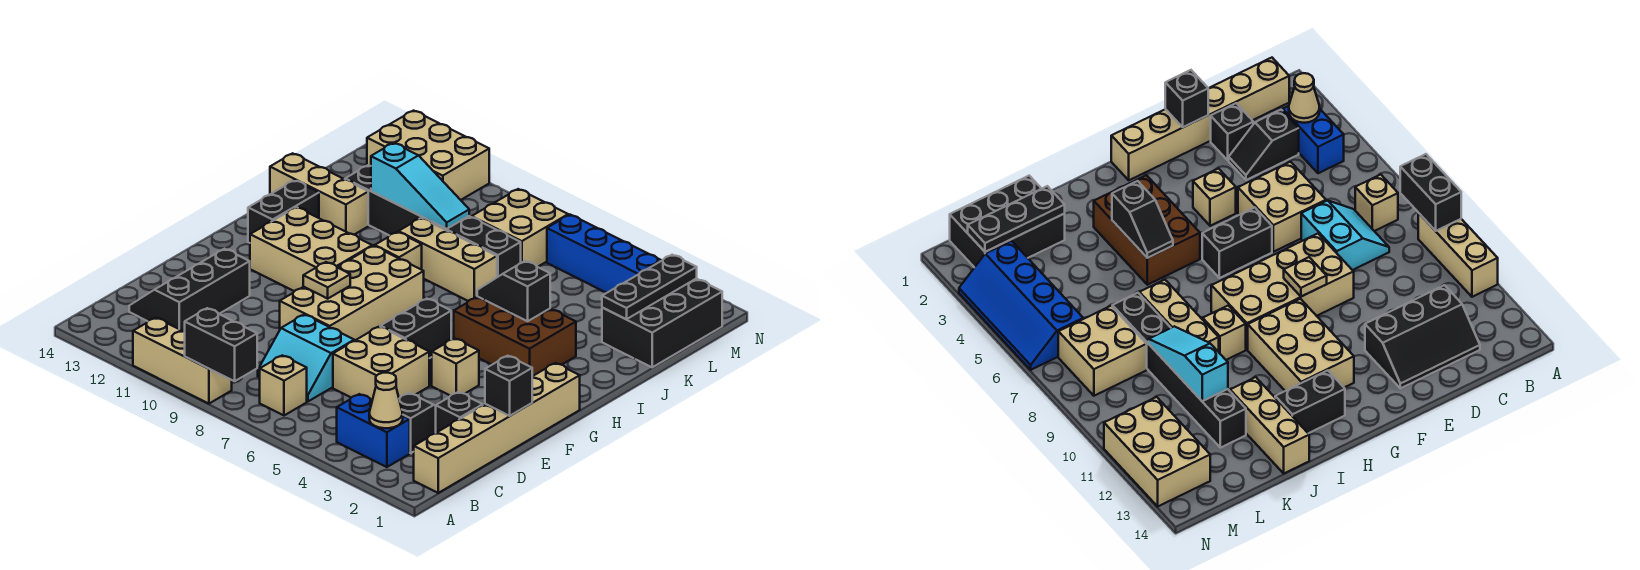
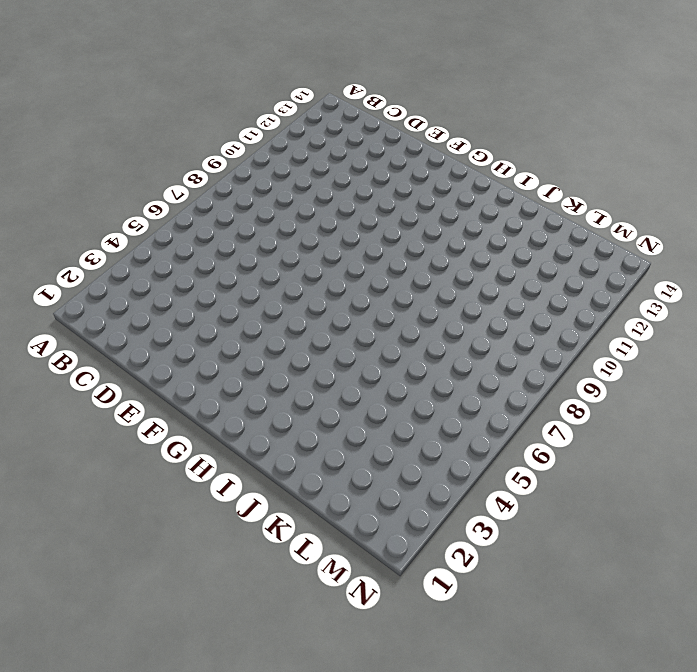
none -> tan 1x3 brick [133,318,232,404]
none -> tan 1x6 brick [414,363,580,493]
none -> blue 1x2 brick [337,394,410,467]
none -> tan 1x1 brick [260,355,307,416]

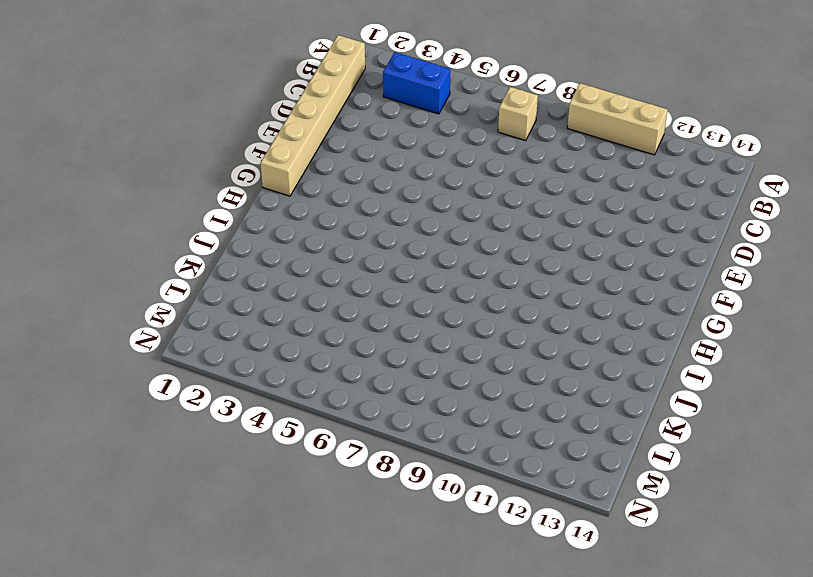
none -> black 1x2 slope [399,393,436,453]
none -> cyan 2x2 slope [258,315,354,402]
none -> black 2x3 slope [129,249,250,331]
none -> black 1x1 brick [436,392,483,433]

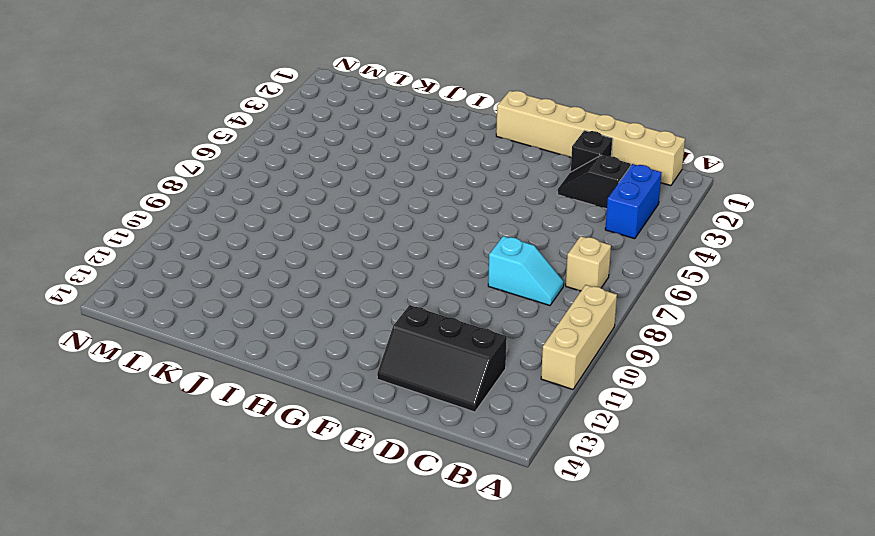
cyan 1x2 slope [488,236,564,306] -> cyan 2x2 slope [258,315,354,402]
none -> tan 2x2 brick [333,326,429,400]
none -> tan 2x4 brick [280,246,424,341]
none -> tan 1x1 brick [432,338,479,396]
none -> black 1x2 brick [380,299,451,358]

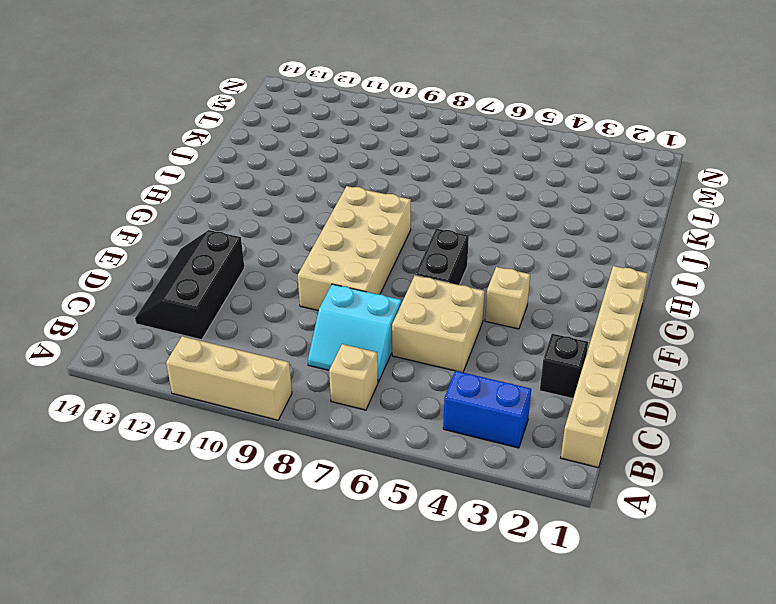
none -> black 1x2 slope [399,393,436,453]
none -> tan 2x3 brick [250,207,372,291]
none -> brown 2x3 brick [454,297,576,376]
none -> black 1x2 brick [248,180,319,243]

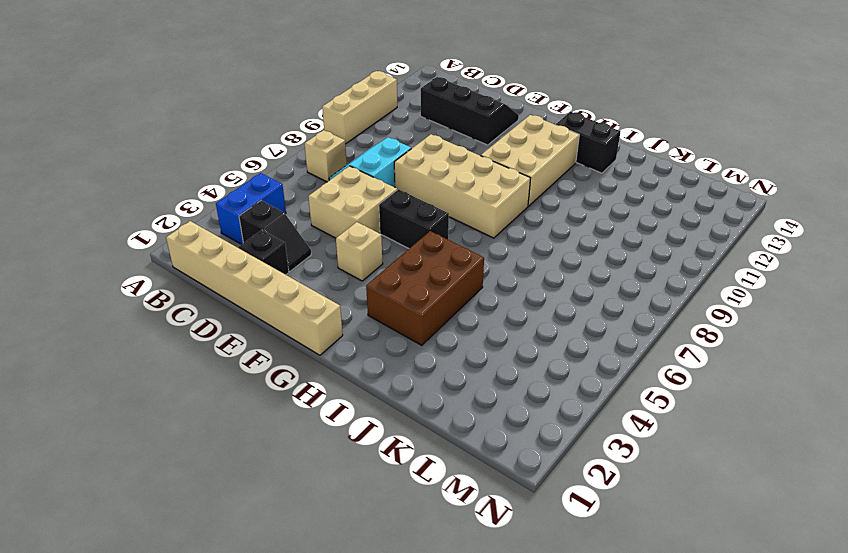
none -> tan 1x1 brick [375,232,422,270]
none -> tan 1x3 brick [398,218,497,301]
none -> tan 1x3 brick [270,153,368,235]
none -> black 2x3 brick [602,279,722,367]

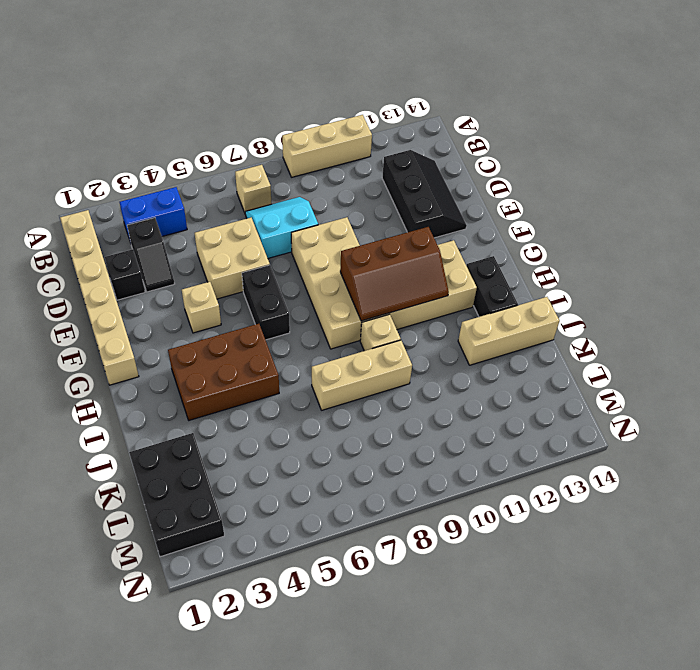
brown 2x3 slope [340,227,449,321] -> none
none -> black 1x6 brick [345,165,521,277]
none -> tan 2x2 brick [472,189,568,267]
none -> blue 2x4 slope [547,215,662,293]
none -> tan 2x3 brick [367,111,489,200]

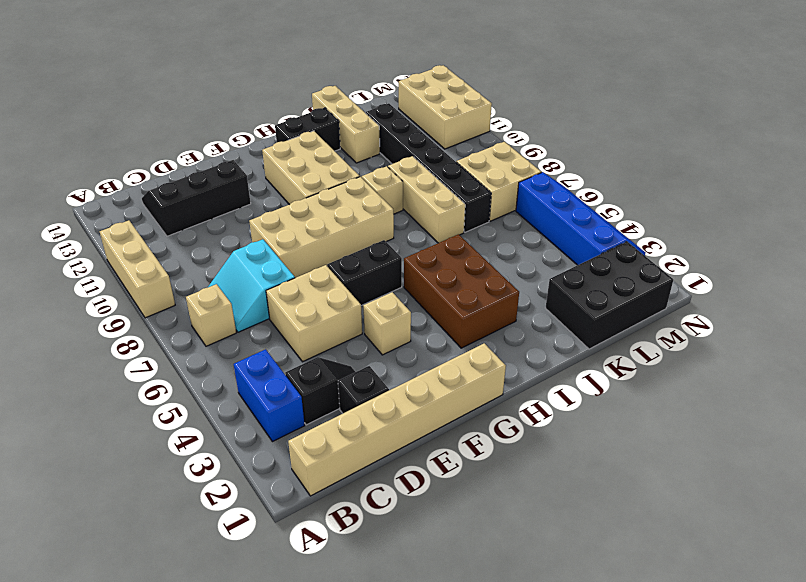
none -> black 1x2 brick [185,308,257,381]
none -> tan 1x1 cone [369,373,403,428]
none -> black 1x1 brick [485,356,532,416]
none -> tan 1x1 plate [303,262,350,299]

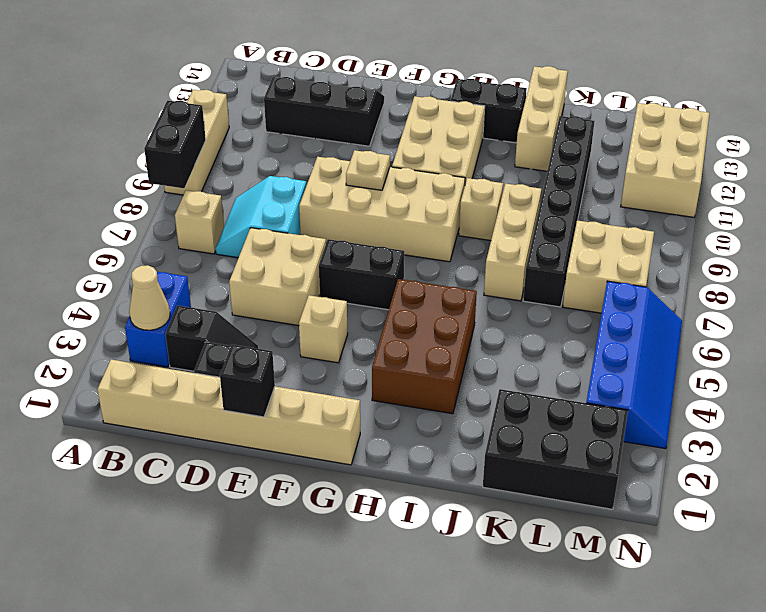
none -> black 1x2 slope [477,261,550,321]
none -> black 1x3 plate [602,255,697,319]
none -> cyan 1x3 slope [371,143,469,229]

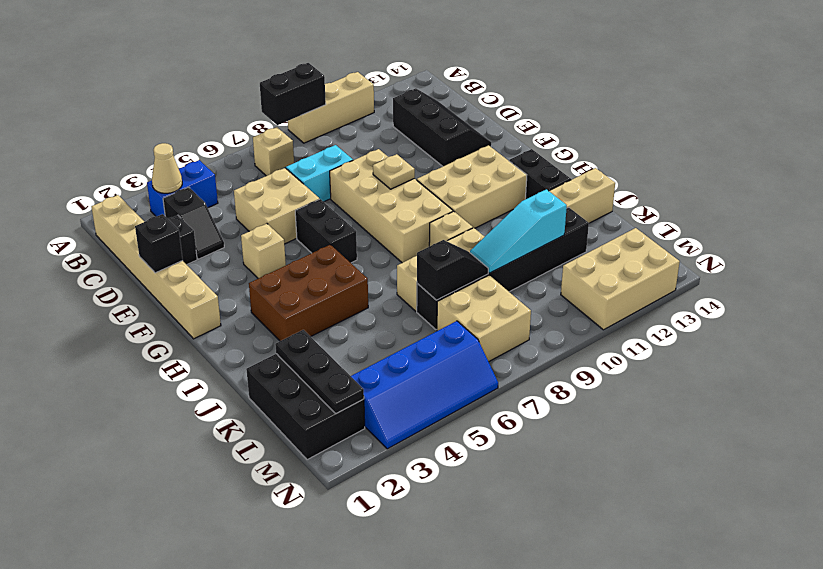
black 1x2 slope [417,240,488,300] -> black 1x2 slope moved to [477,261,550,321]

